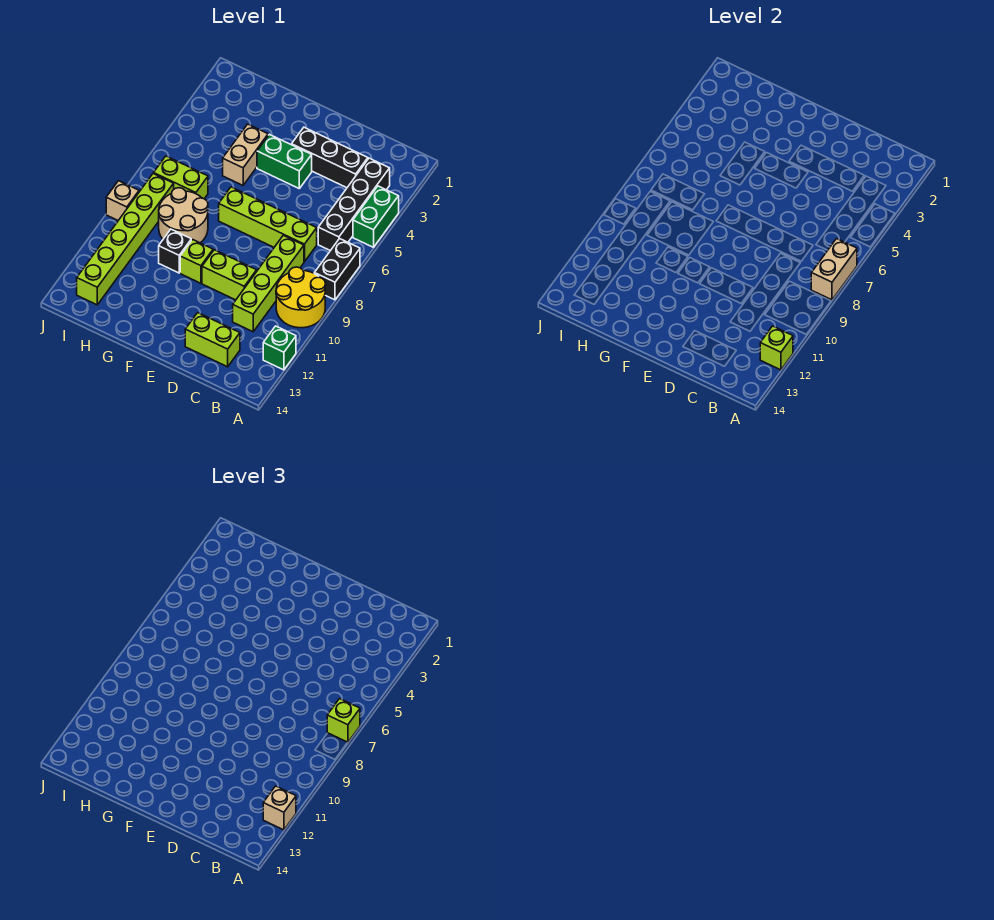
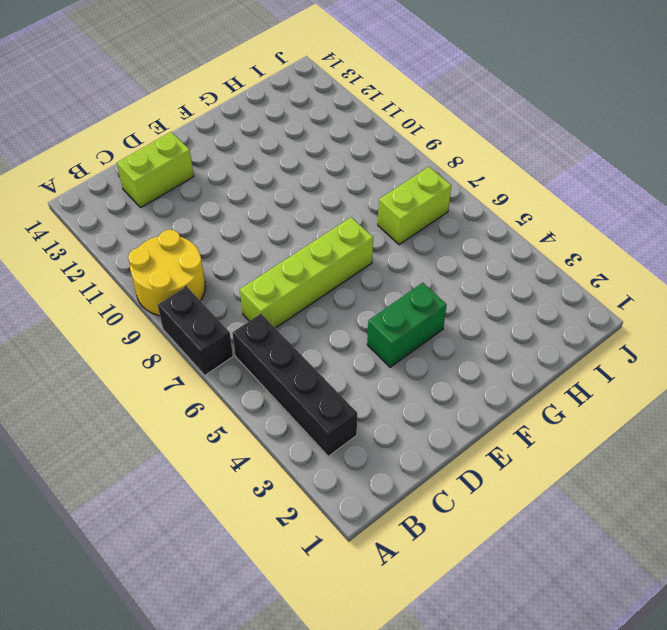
none -> green 1x2 brick [353,186,399,247]
none -> green 1x1 brick [263,326,296,370]
none -> black 1x3 brick [292,127,368,188]

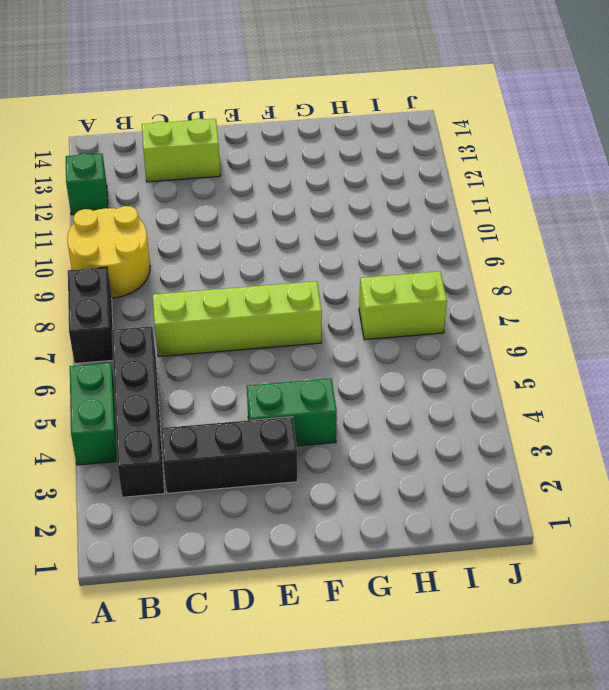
none -> lime 1x4 brick [233,235,304,332]
none -> lime 1x2 brick [202,250,257,300]
none -> lime 1x1 brick [180,240,213,283]

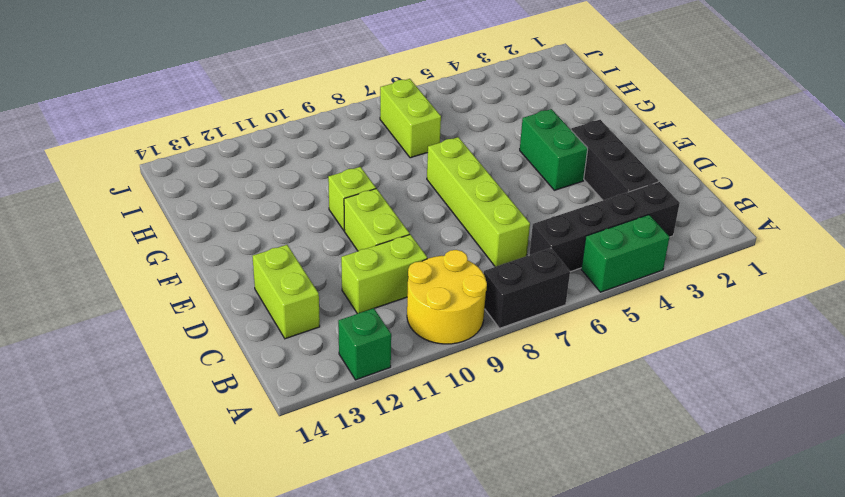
lime 1x2 brick [341,234,427,314] -> lime 1x4 brick [233,235,304,332]
none -> tan 1x2 brick [223,124,268,185]
none -> tan 2x2 round brick [159,188,208,243]
none -> black 1x1 brick [159,229,191,273]

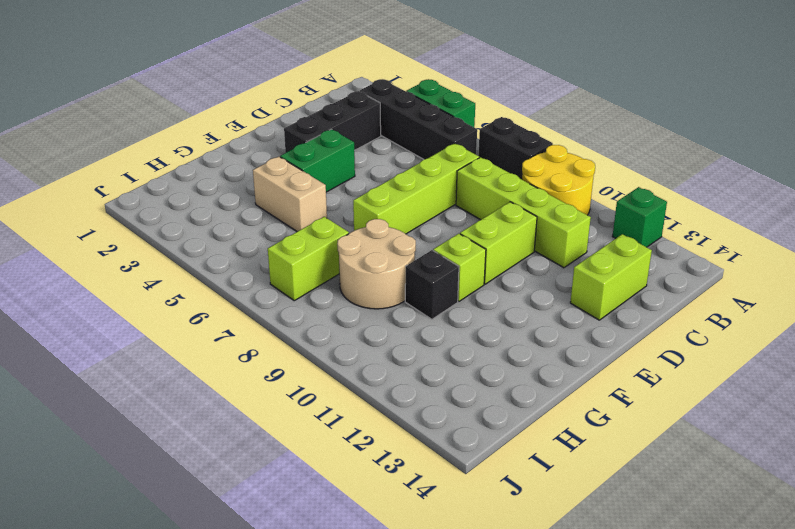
none -> lime 1x6 brick [77,174,174,305]
none -> tan 1x1 brick [106,181,139,220]
none -> tan 1x2 brick [811,239,857,300]

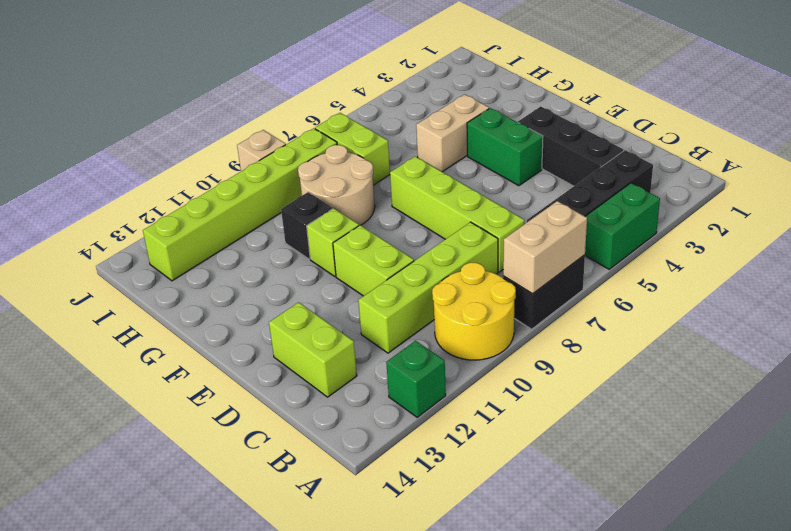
none -> lime 1x1 brick [760,326,793,370]
none -> lime 1x1 brick [327,699,360,743]
none -> tan 1x1 brick [263,786,296,830]

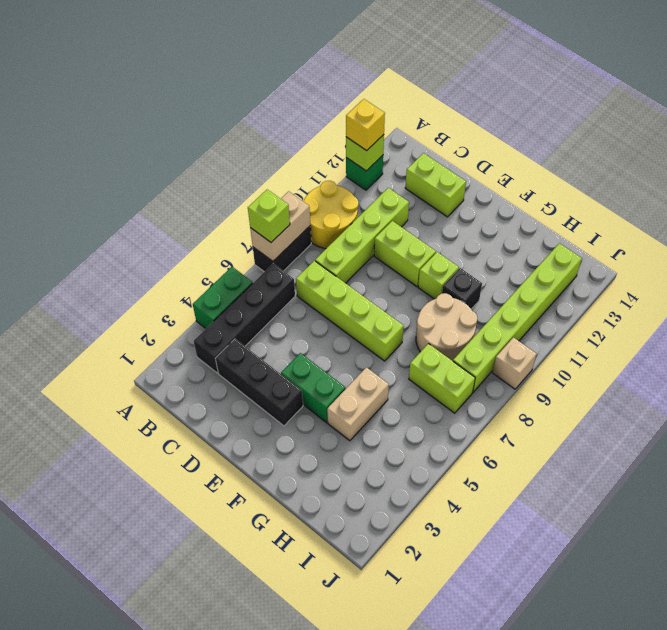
yellow 1x1 brick [346,99,385,151] -> tan 1x1 brick [263,786,296,830]

